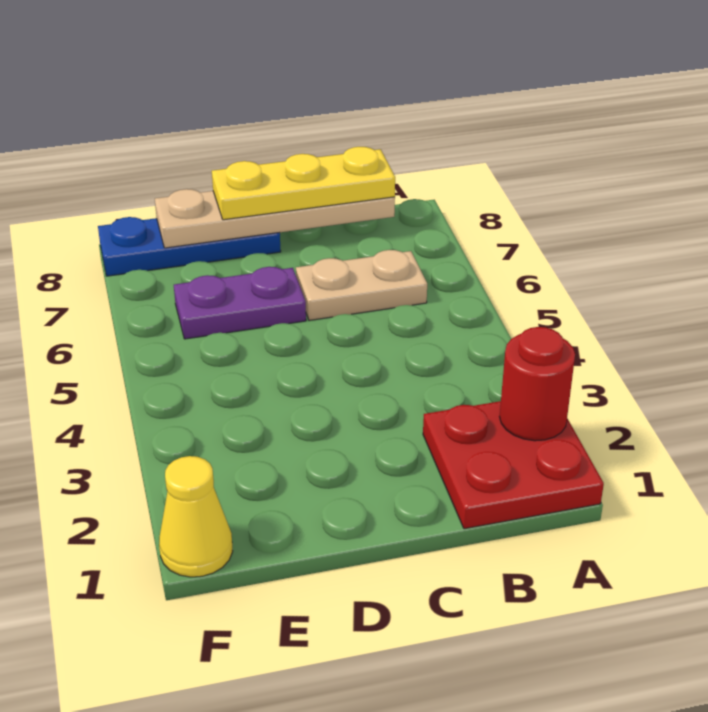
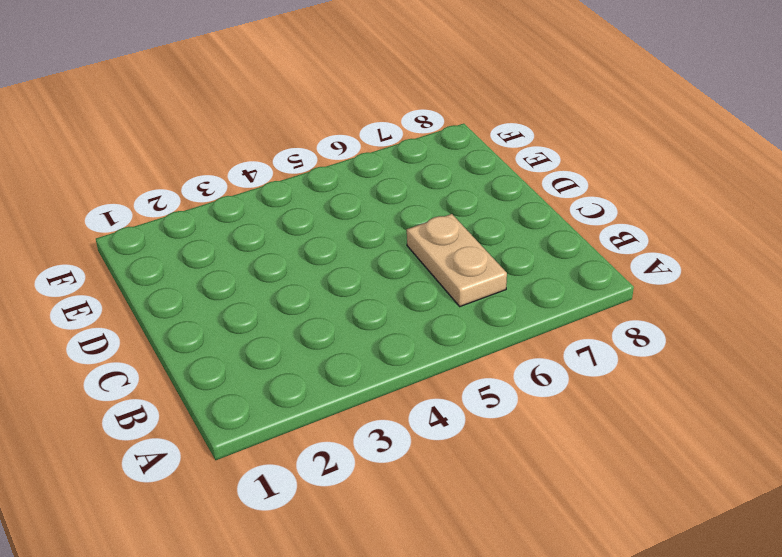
none -> red 2x2 plate [423,401,604,529]
none -> purple 1x2 plate [174,267,306,339]

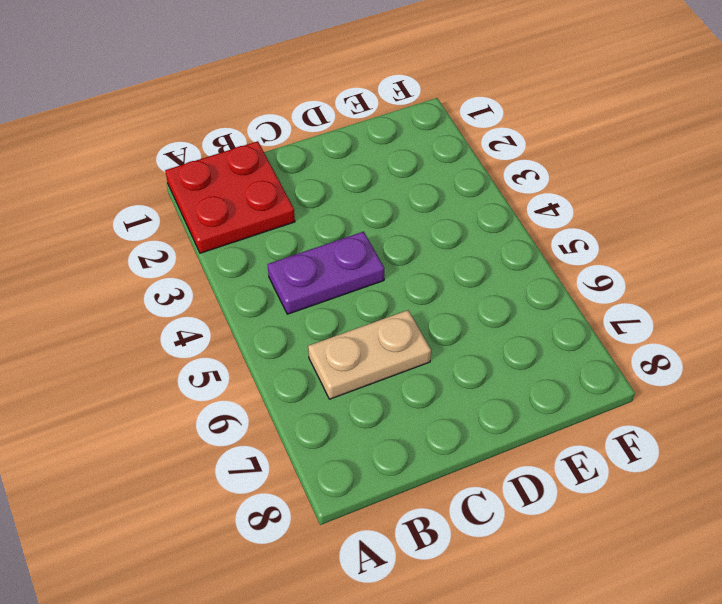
purple 1x2 plate [267,232,384,314] -> purple 1x2 plate moved to [174,267,306,339]
none -> blue 1x3 plate [98,217,281,276]
none -> yellow 1x1 cone [159,456,233,577]

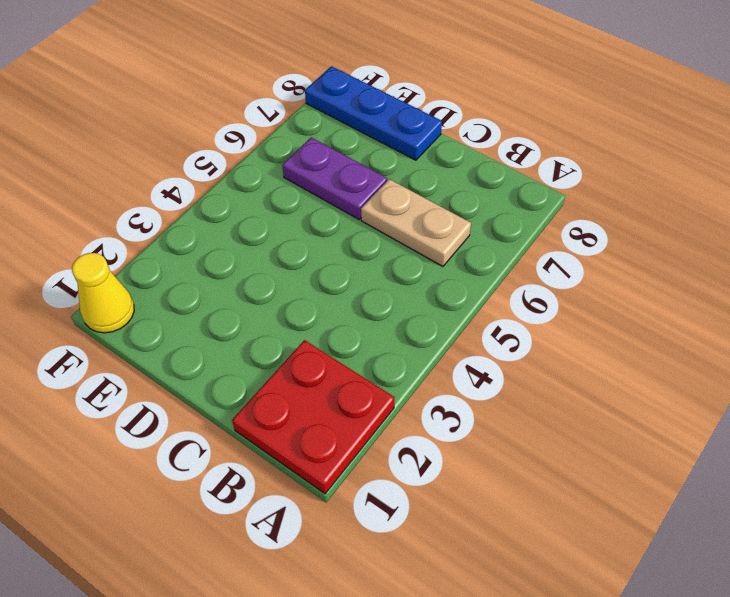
none -> red 1x1 round brick [500,327,575,441]
none -> tan 1x4 plate [155,189,395,248]

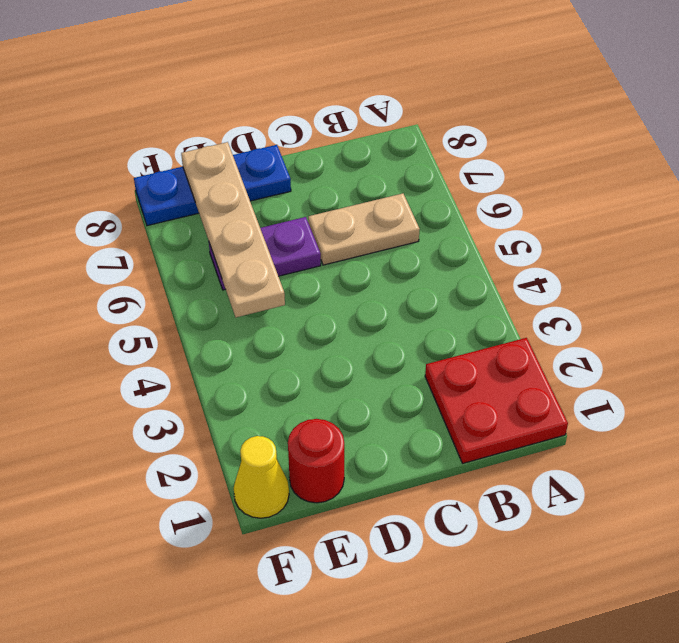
red 1x1 round brick [288,419,344,503] -> red 1x1 round brick moved to [500,327,575,441]
tan 1x4 plate [181,142,285,317] -> tan 1x4 plate turned to [155,189,395,248]
none -> yellow 1x3 plate [212,147,395,220]

